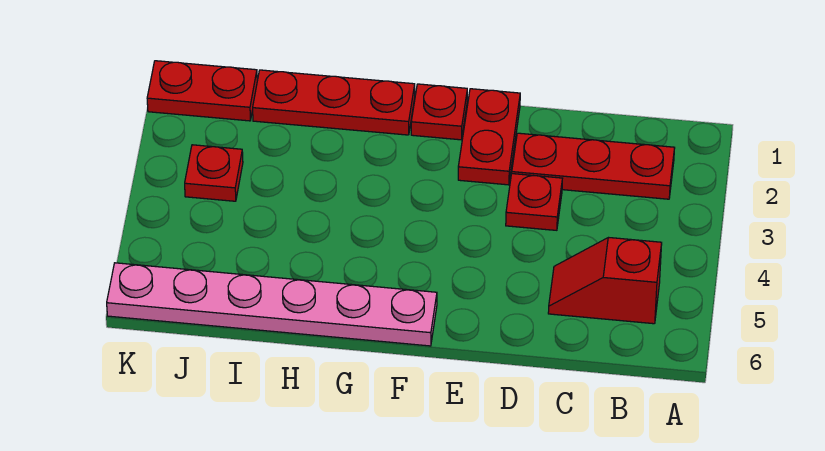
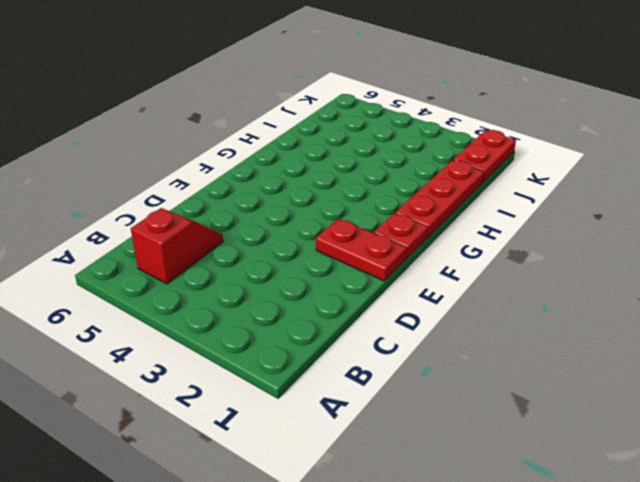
none -> red 1x3 plate [512,133,675,199]
none -> red 1x1 plate [506,174,562,230]

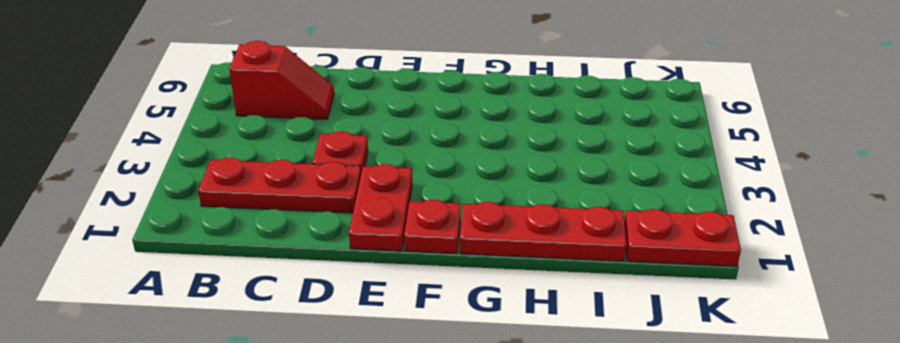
none -> pink 1x6 plate [107,263,437,346]
none -> red 1x1 plate [185,145,243,201]

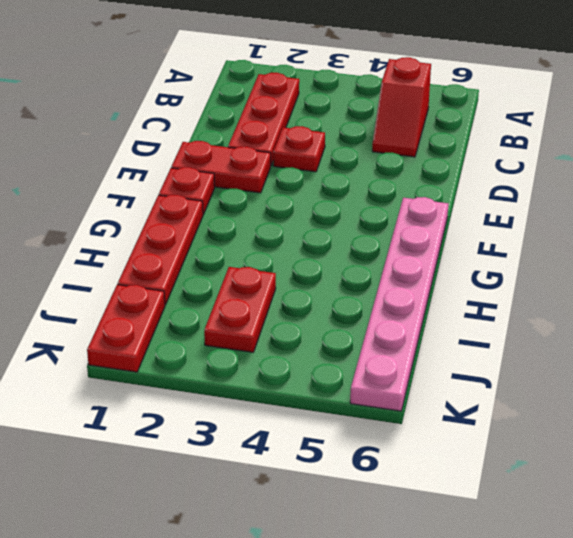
red 1x2 plate [204,267,276,352] -> red 1x1 plate [185,145,243,201]

